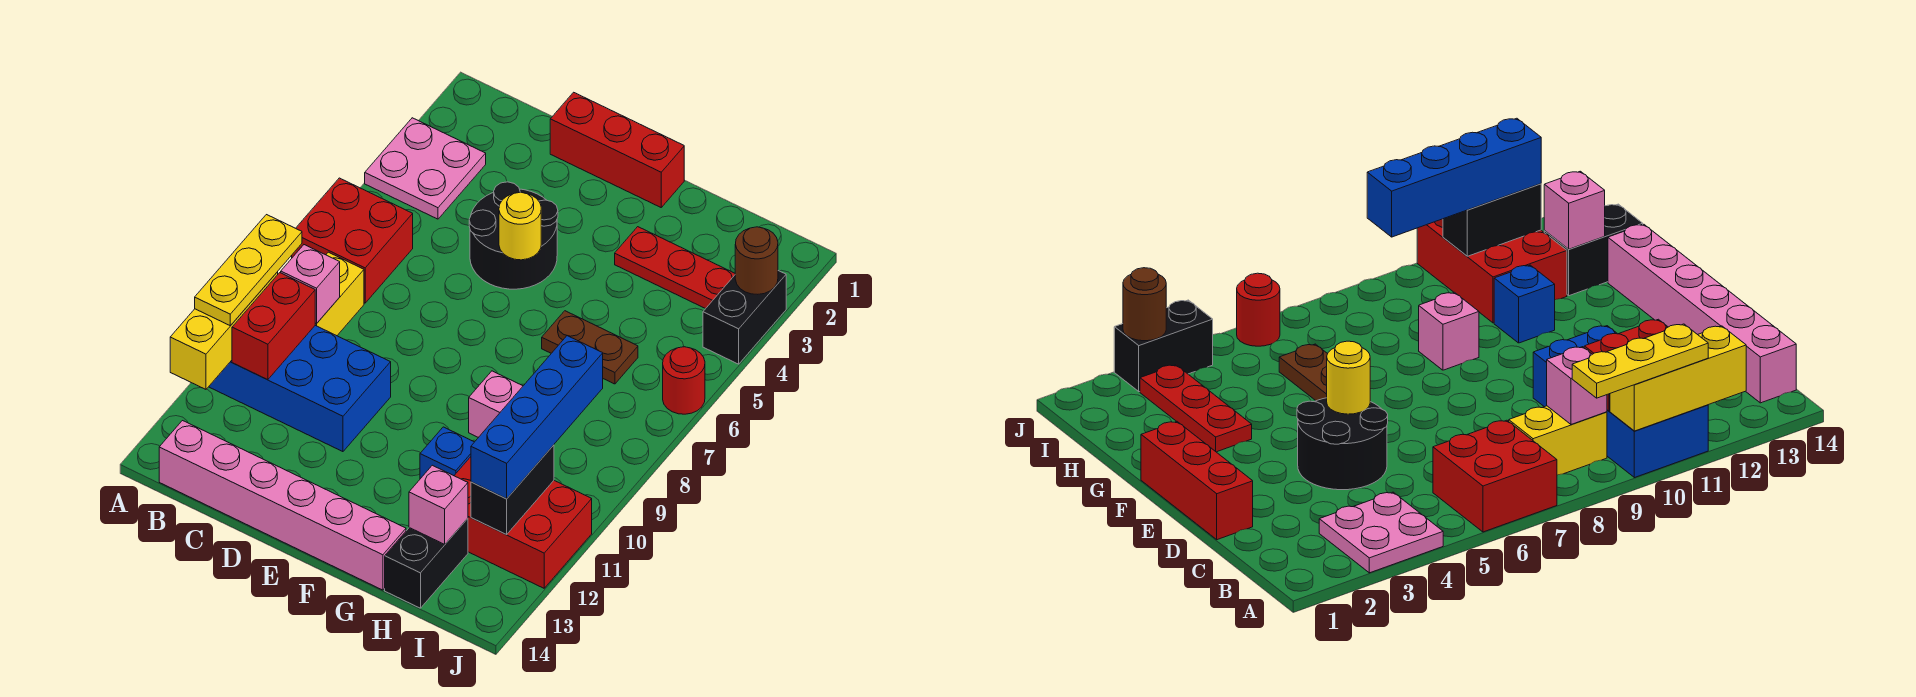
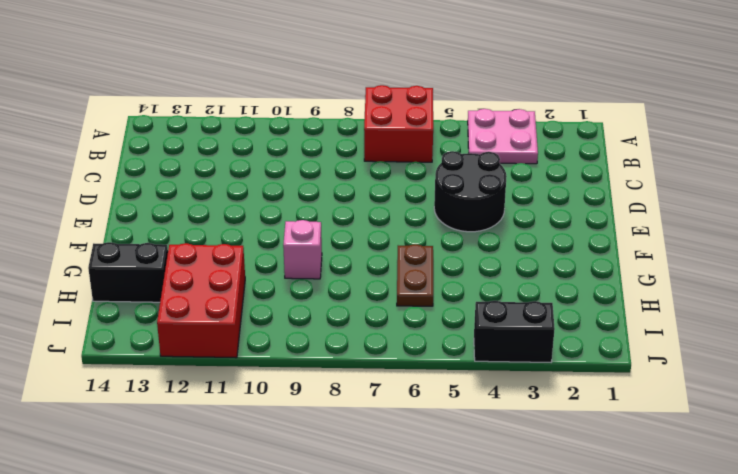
none -> blue 2x4 brick [209,326,391,452]
none -> yellow 1x2 brick [315,252,364,336]
none -> pink 1x6 brick [159,421,406,590]

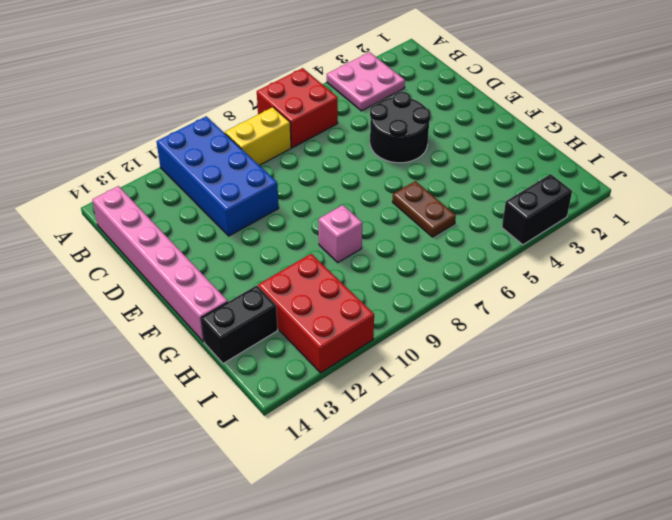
none -> red 1x3 brick [550,92,684,207]
none -> red 1x3 plate [615,227,735,309]
none -> blue 1x1 brick [420,427,474,479]

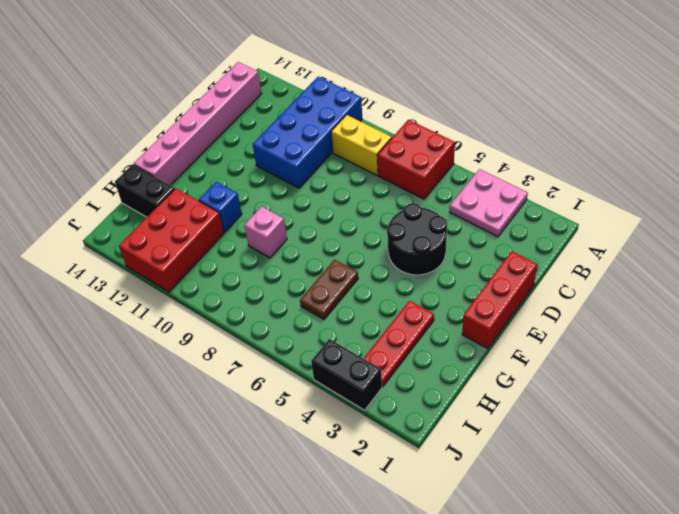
none -> red 1x1 round brick [663,347,705,414]
none -> yellow 1x3 brick [170,272,278,389]
none -> pink 1x1 brick [281,245,340,324]

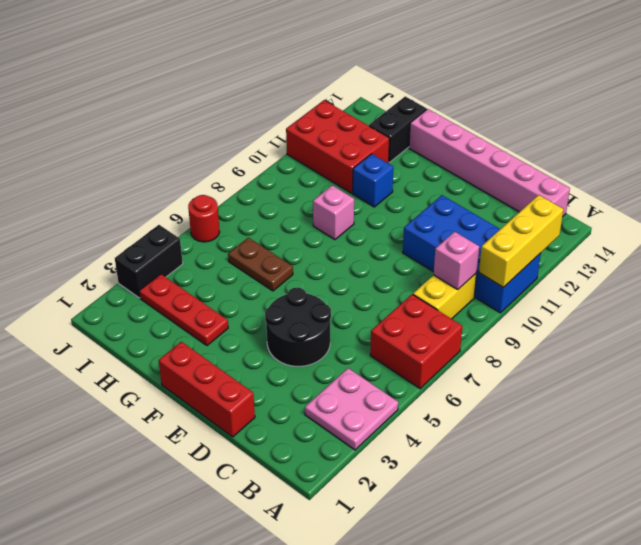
none -> red 1x2 brick [232,273,316,380]
none -> yellow 1x1 round brick [499,192,541,260]
none -> pink 1x1 brick [409,465,468,544]

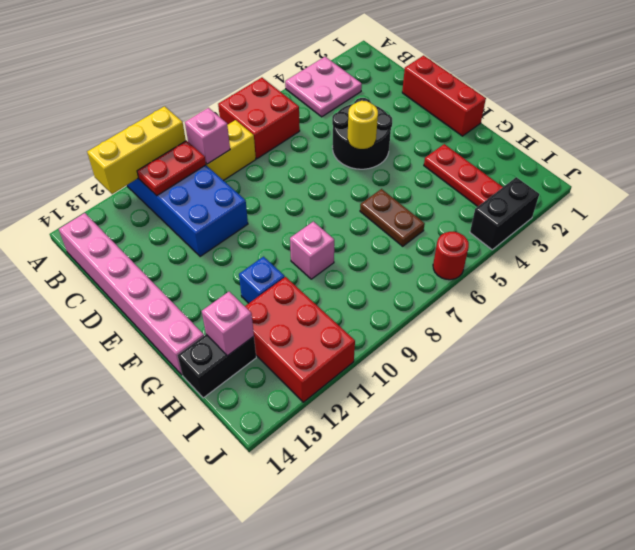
red 1x2 plate [137,141,206,196] -> red 1x2 brick [232,273,316,380]
none -> black 1x2 brick [471,445,554,534]
none -> brown 1x1 round brick [735,227,778,294]
none -> yellow 1x3 plate [195,215,302,326]

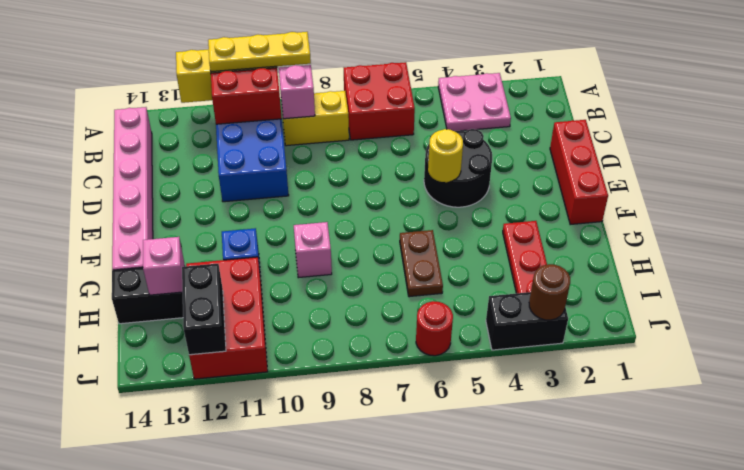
black 1x2 brick [182,264,226,355] -> black 1x2 brick turned to [471,445,554,534]
none -> blue 1x4 brick [471,336,603,499]

